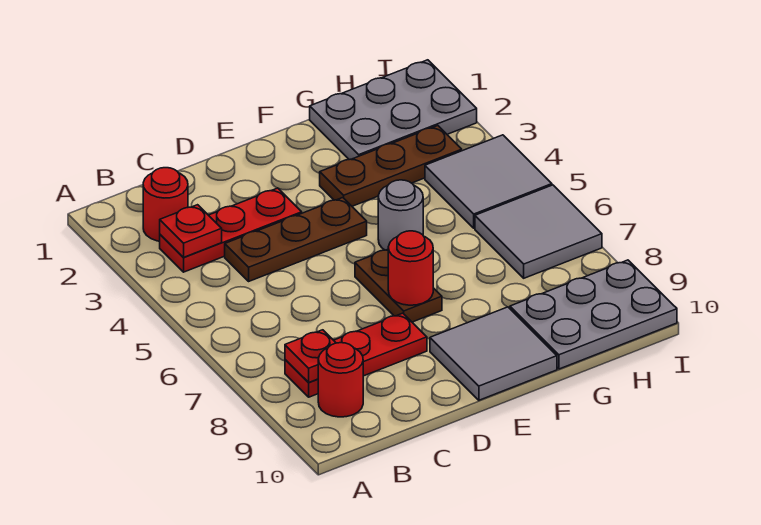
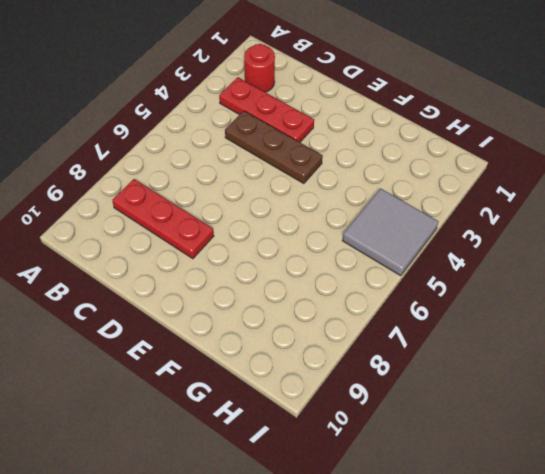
none -> red 1x1 round brick [318,343,363,417]
none -> brown 1x2 plate [355,250,442,322]
none -> grey 2x2 tile [430,307,557,400]

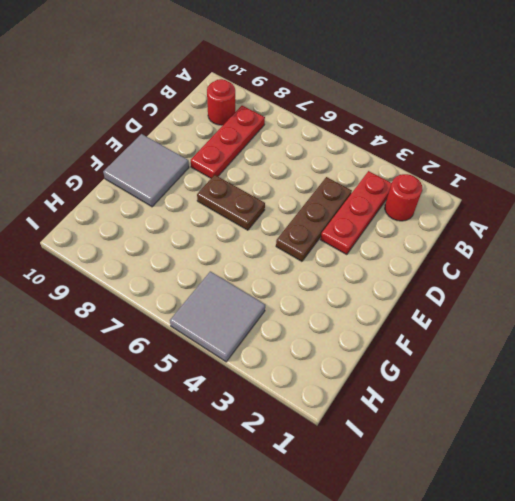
none -> brown 1x3 plate [320,126,462,206]
none -> grey 1x1 round brick [378,180,423,250]
none -> grey 2x3 plate [310,60,477,160]

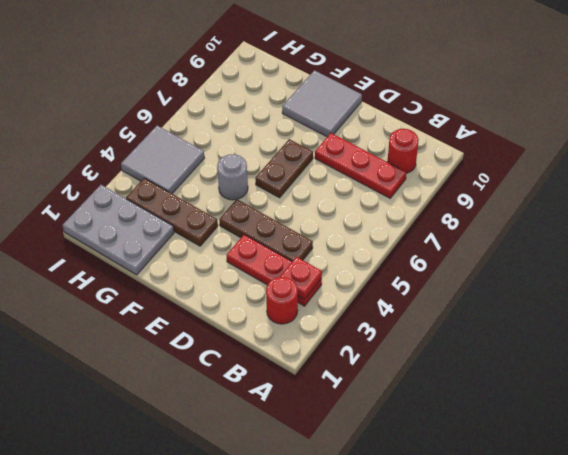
none -> grey 2x3 plate [510,260,677,369]
none -> grey 2x2 tile [475,185,602,278]
none -> red 1x1 plate [285,330,336,382]

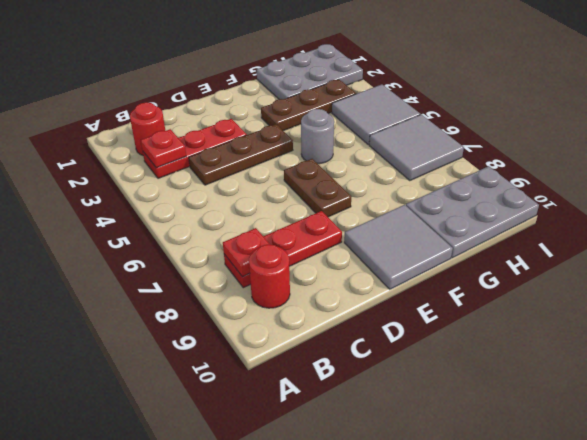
none -> red 1x1 round brick [388,231,433,305]

